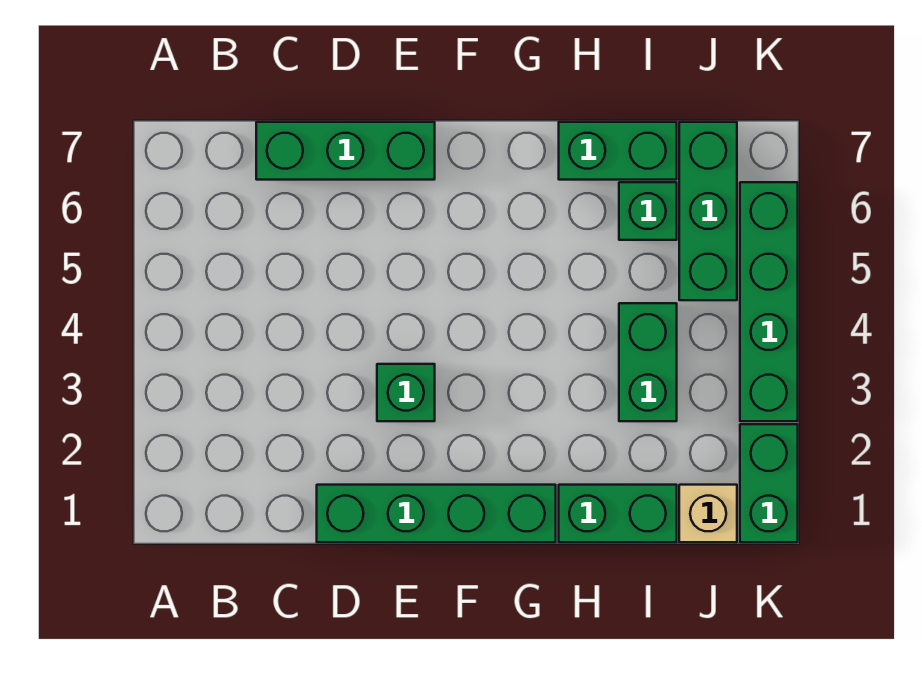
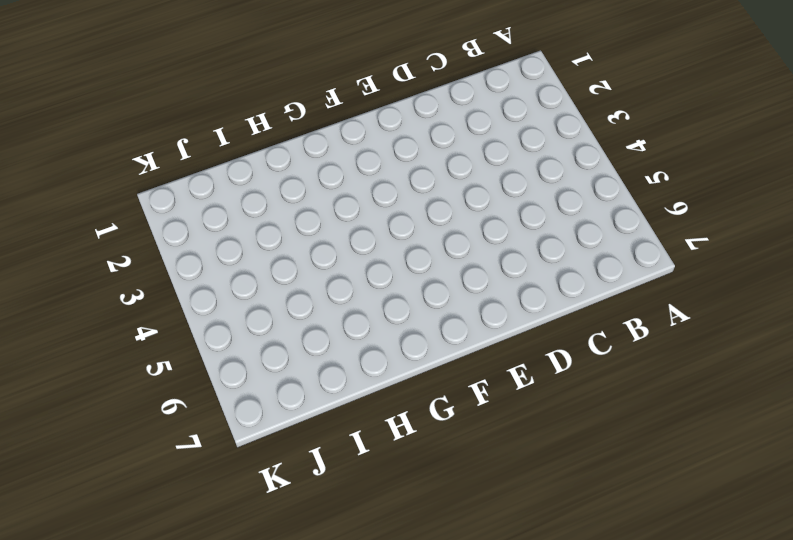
none -> green 1x3 brick [256,122,435,180]
none -> green 1x4 brick [317,485,556,542]

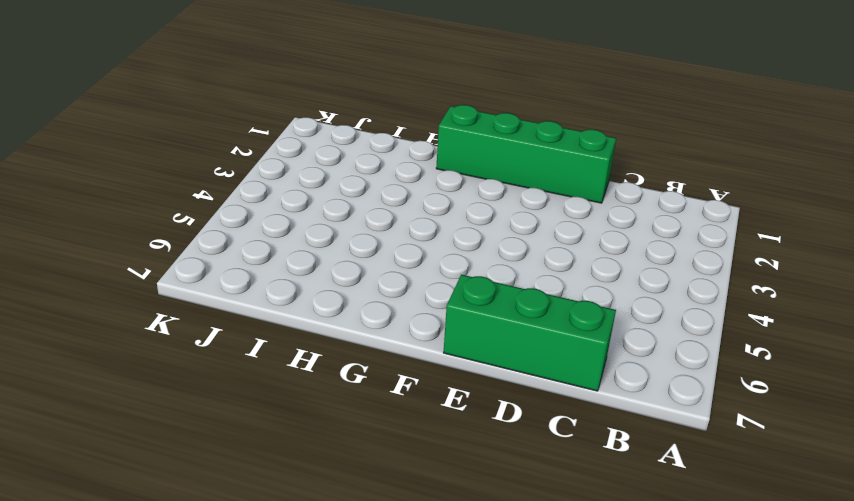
none -> green 1x1 brick [377,364,435,421]
none -> green 1x2 brick [559,485,677,542]

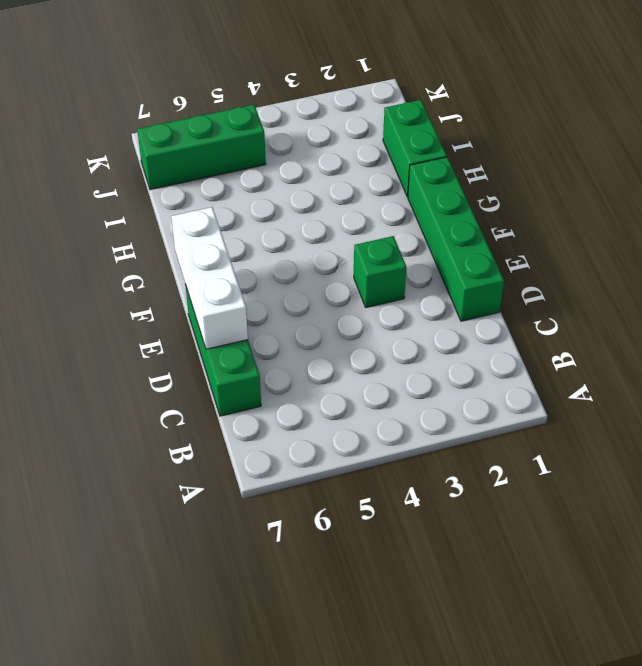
white 1x3 brick [171,207,248,349] -> none
none -> green 1x2 brick [559,122,677,180]
none -> green 1x2 brick [619,303,677,421]

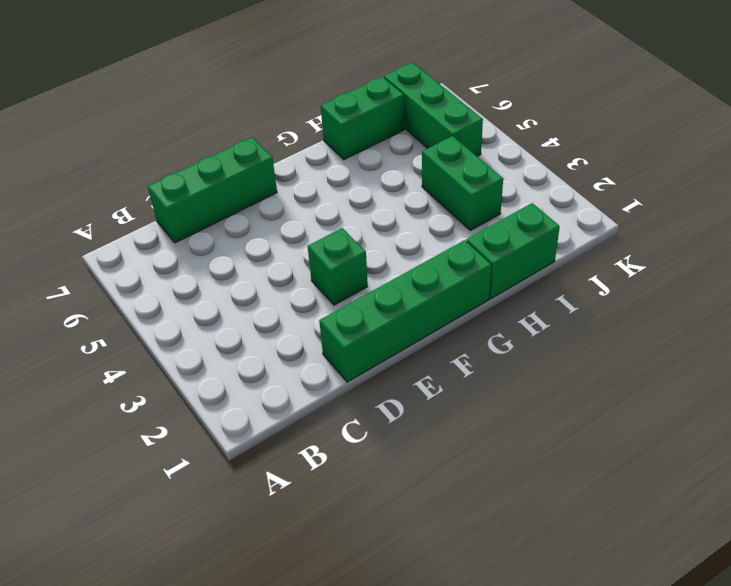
none -> green 1x1 brick [619,182,677,240]
none -> tan 1x1 brick [679,485,737,542]

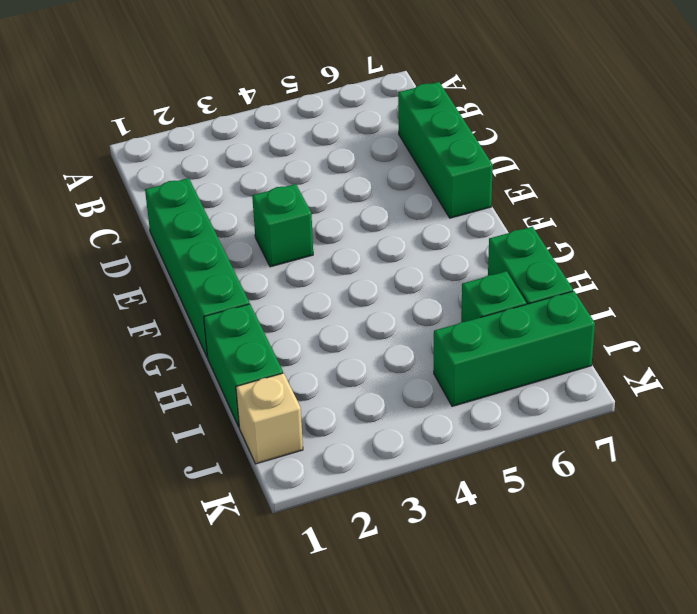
none -> green 1x2 brick [619,303,677,421]
none -> green 1x2 brick [740,424,798,542]

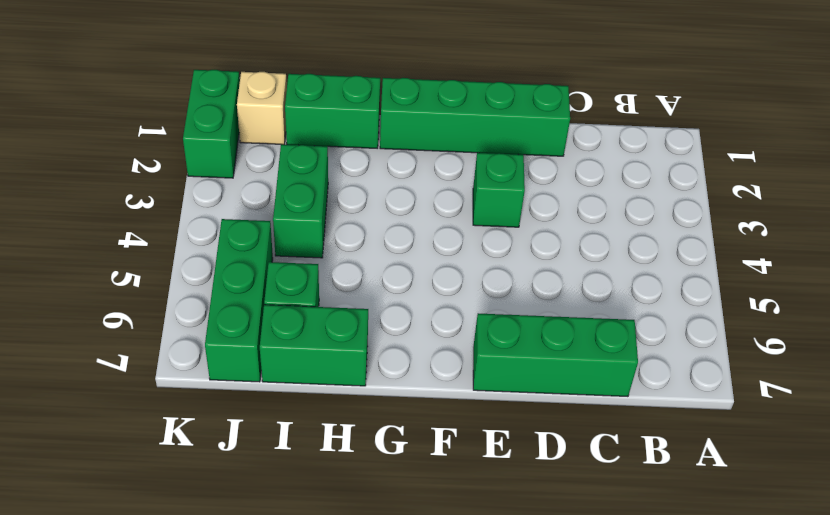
none -> green 1x4 brick [740,182,798,421]

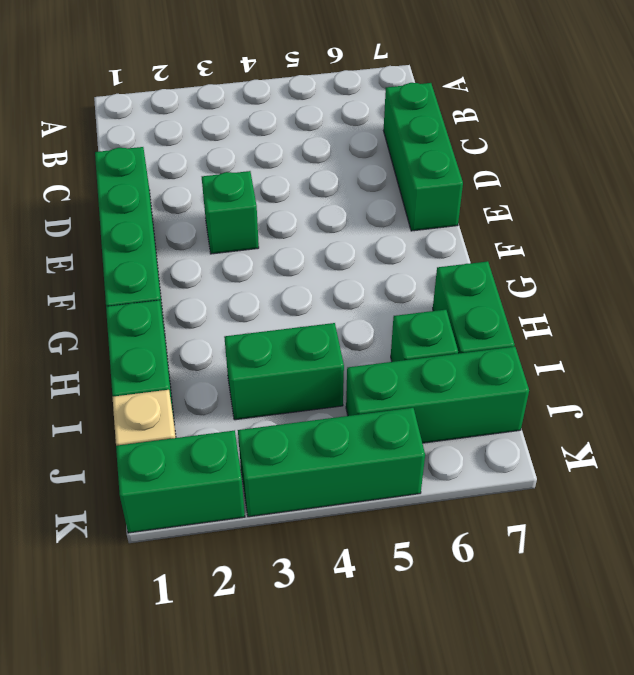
green 1x3 brick [238,408,425,517] -> green 1x4 brick [740,182,798,421]

